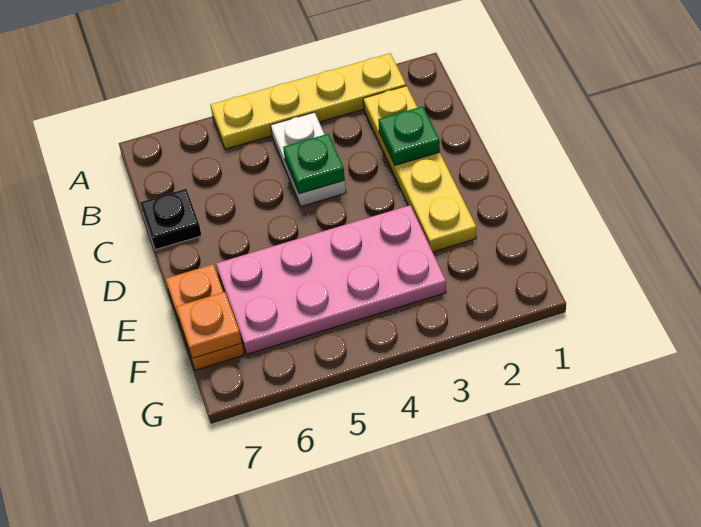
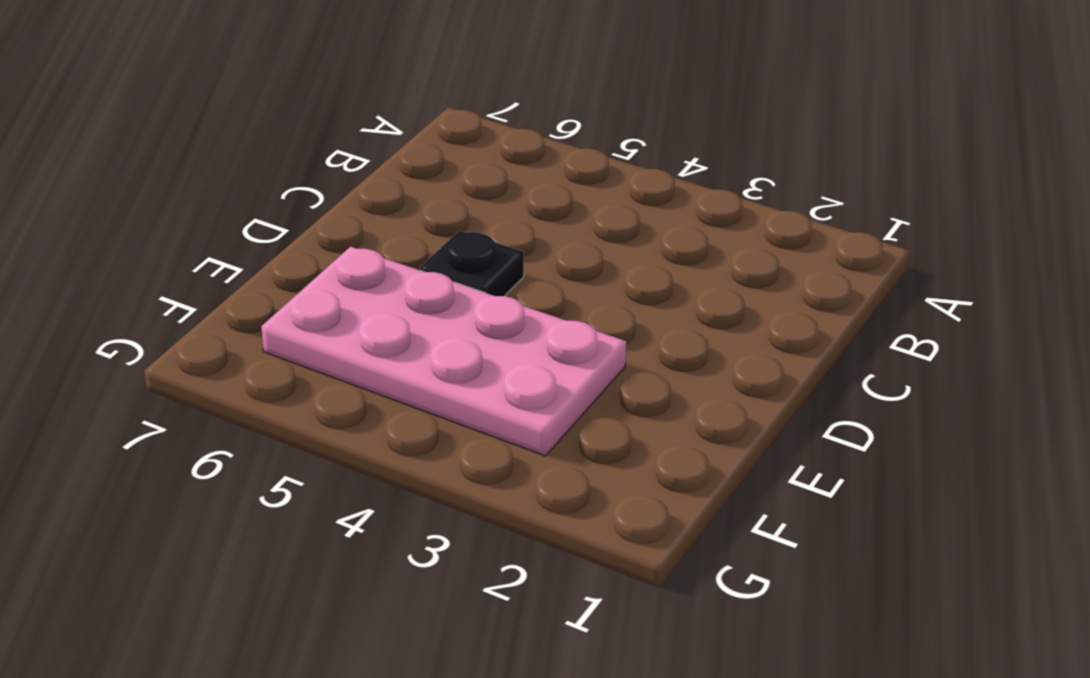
black 1x1 plate [420,231,524,296] -> black 1x1 plate moved to [140,189,202,250]
none -> yellow 1x4 plate [211,53,406,149]
none -> yellow 1x4 plate [363,86,476,252]

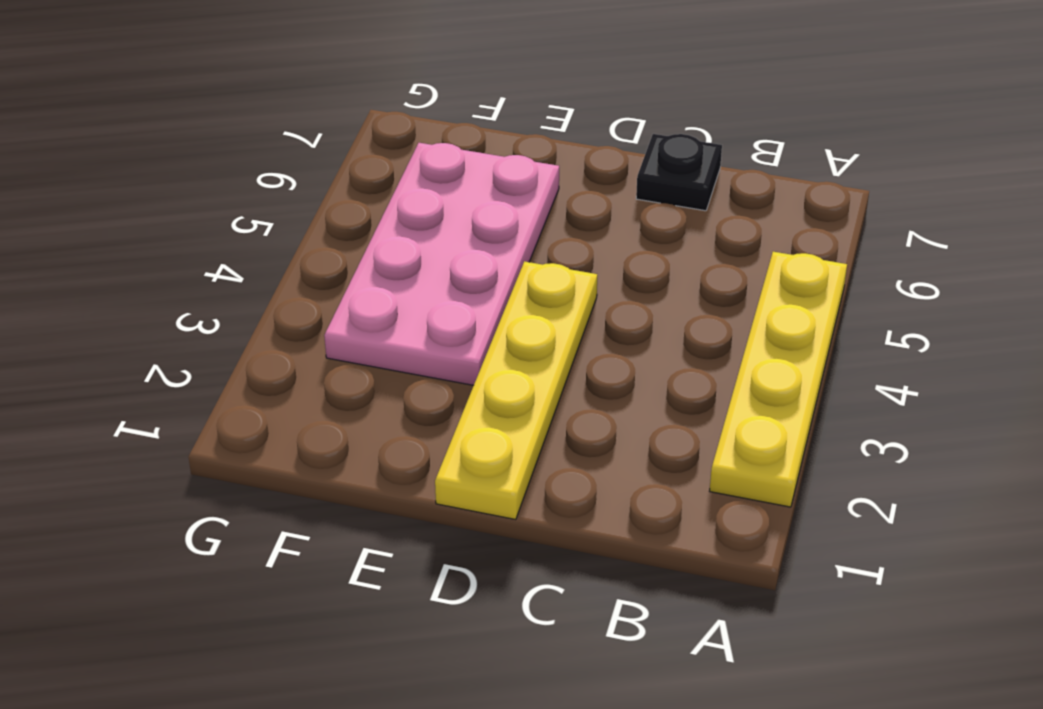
yellow 1x4 plate [435,261,597,520] -> yellow 1x4 plate turned to [363,86,476,252]
none -> white 1x2 plate [271,112,346,206]
none -> orange 1x2 plate [166,264,244,370]

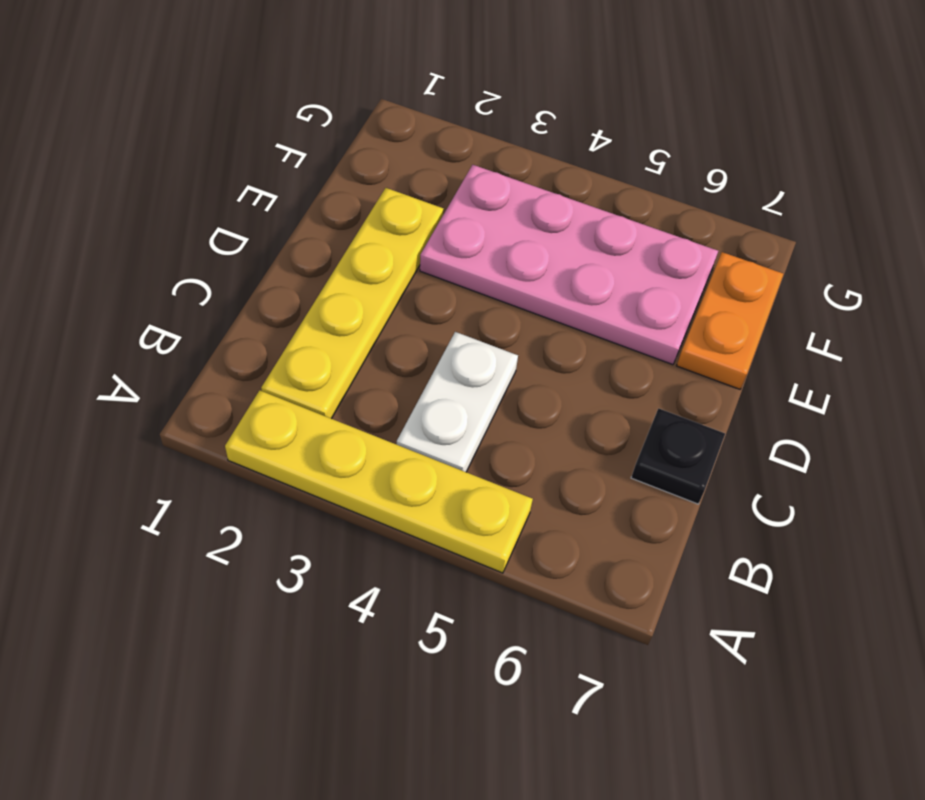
none -> green 1x1 plate [378,106,440,165]
none -> green 1x1 plate [283,134,345,194]

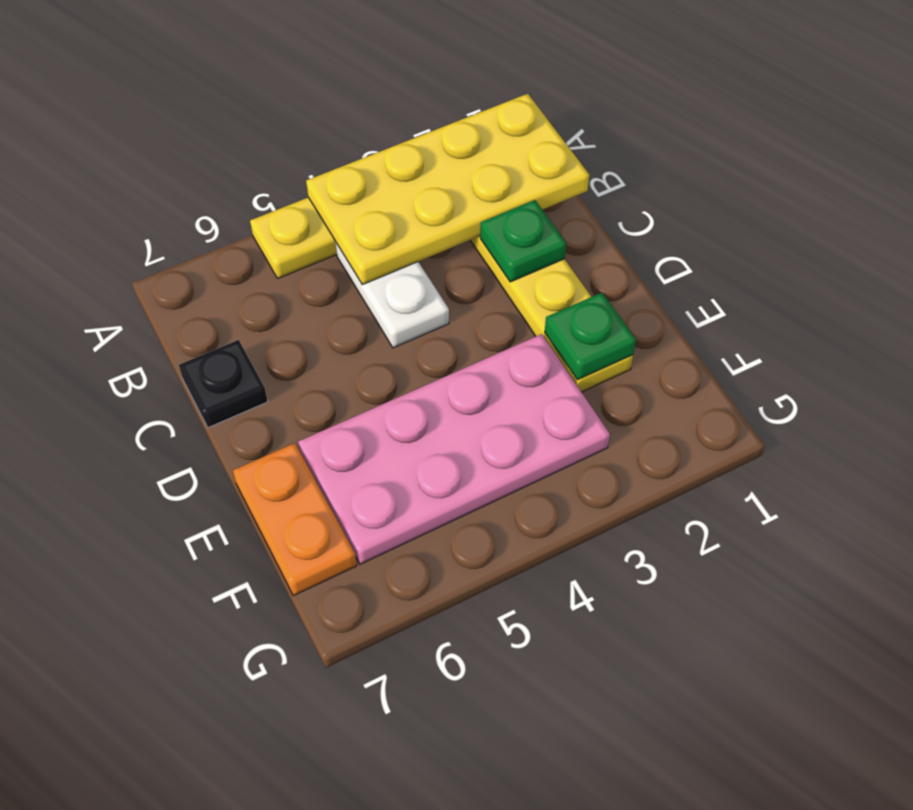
yellow 2x4 plate [306,94,589,285] -> none
green 1x1 plate [545,293,636,380] -> green 1x1 plate moved to [283,134,345,194]
none -> orange 1x1 plate [176,292,242,358]

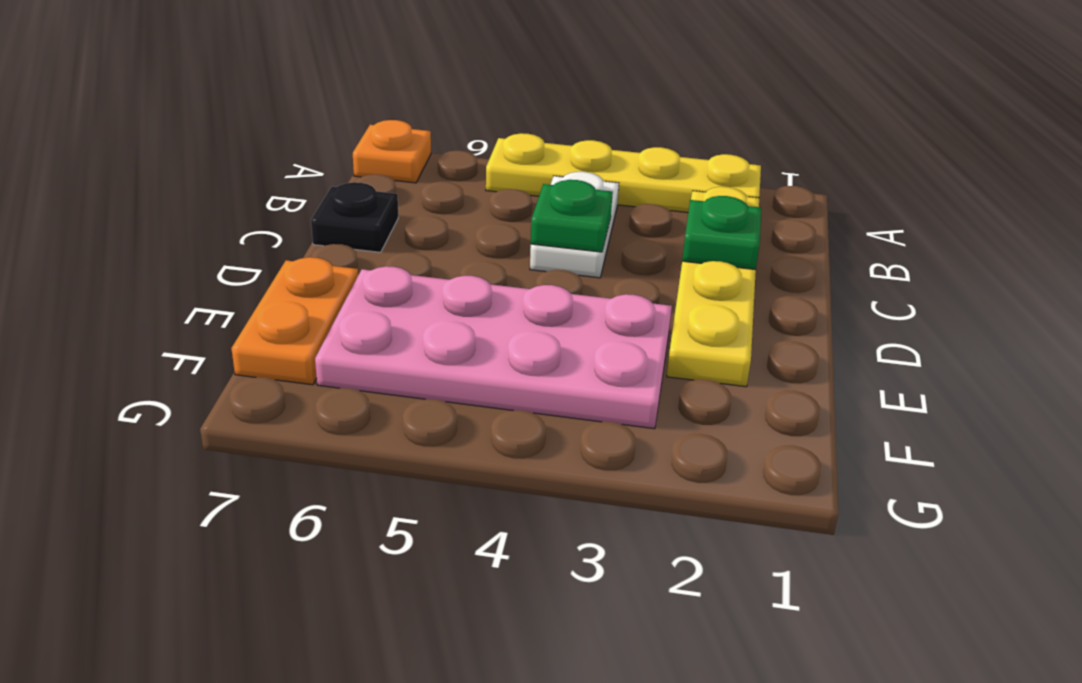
orange 1x1 plate [353,120,431,183] -> orange 1x1 plate moved to [176,292,242,358]

